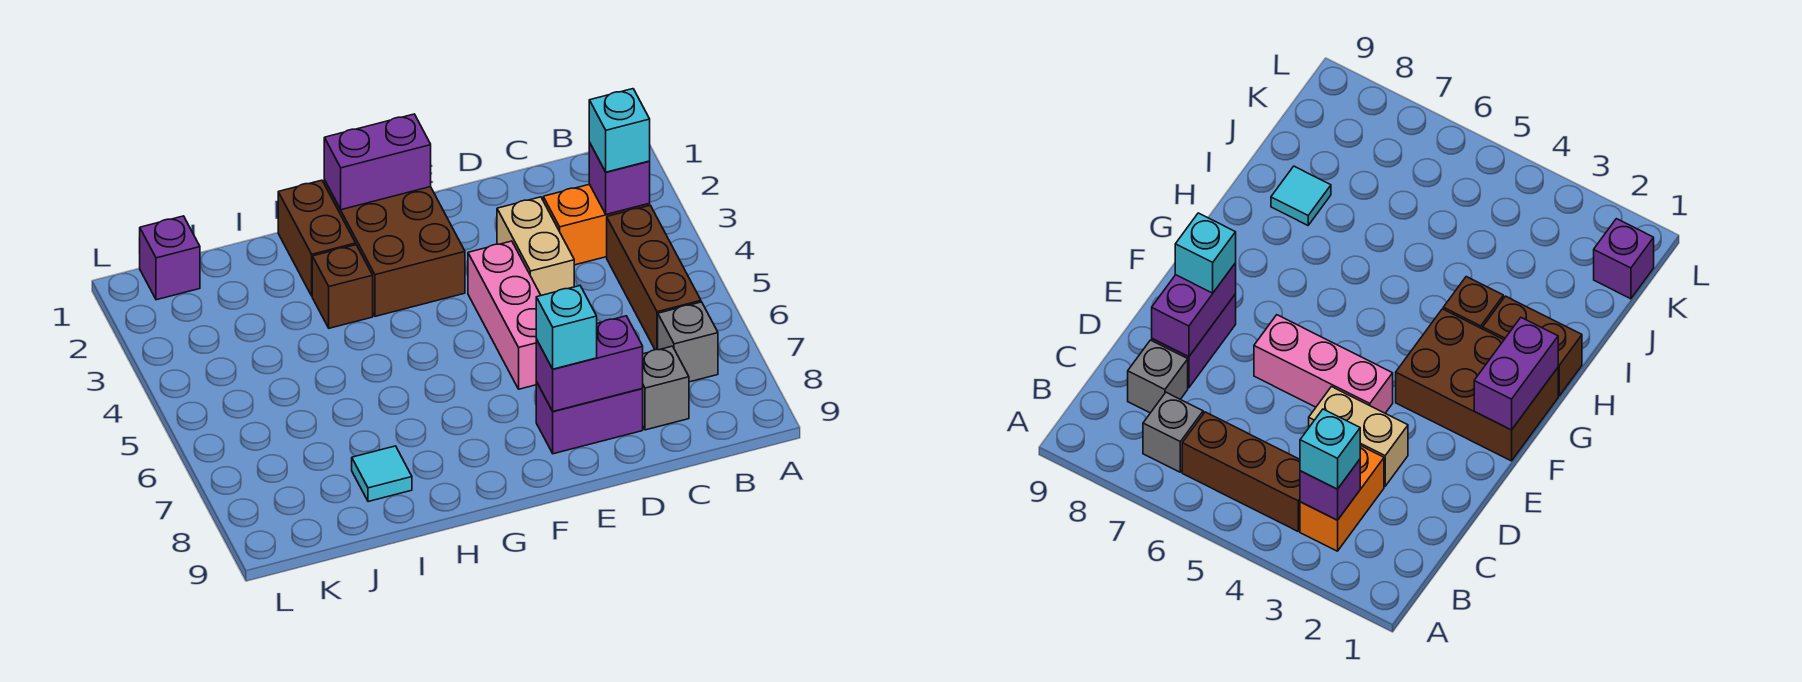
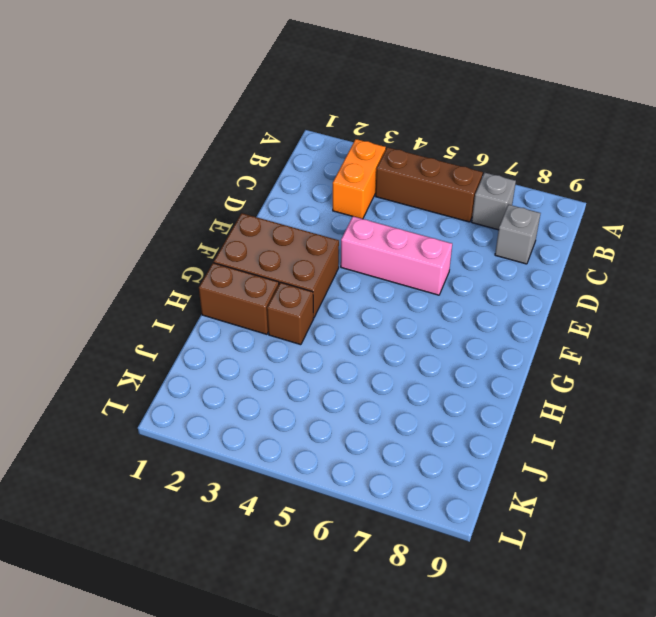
none -> tan 1x2 brick [497,197,574,295]
none -> purple 1x2 brick [536,382,643,454]
none -> cyan 1x1 tile [352,446,412,502]

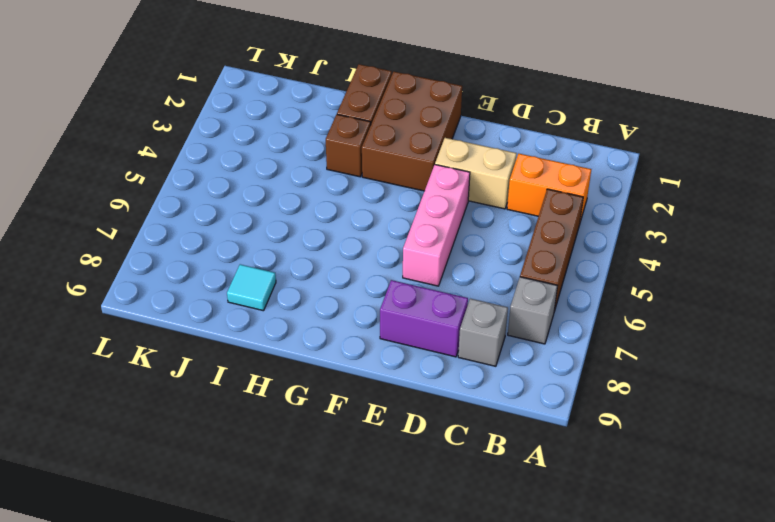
tan 1x2 brick [435,138,517,209] -> tan 1x2 brick turned to [497,197,574,295]
none -> purple 1x1 brick [140,216,200,300]
none -> purple 1x1 brick [589,142,650,214]
none -> purple 1x2 brick [536,316,643,411]

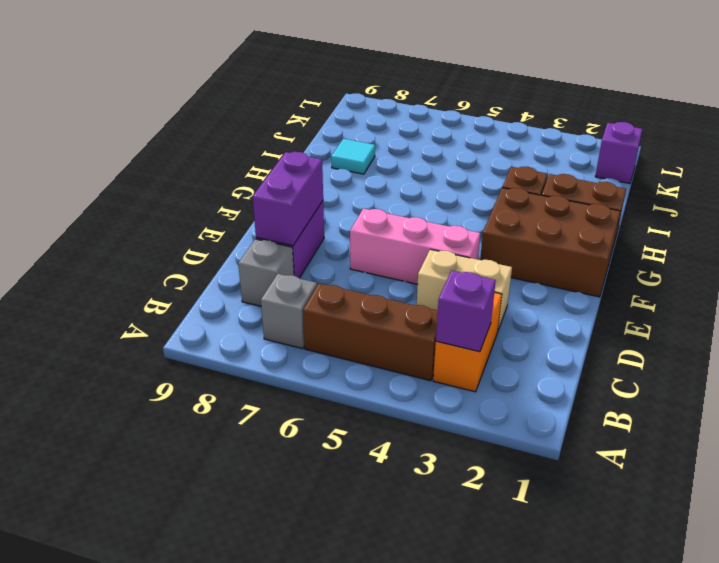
none -> purple 1x2 brick [324,114,431,210]
none -> cyan 1x1 brick [589,89,650,172]
none -> cyan 1x1 brick [536,286,597,369]

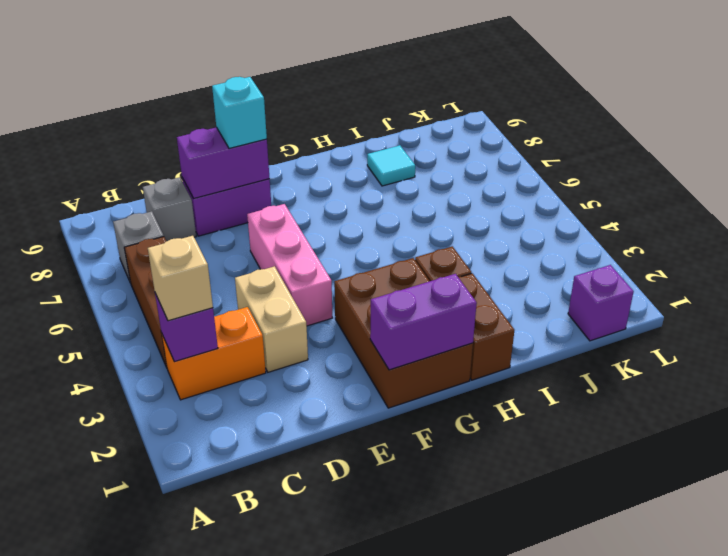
tan 1x1 brick [148,236,213,321] -> cyan 1x1 brick [589,89,650,172]

